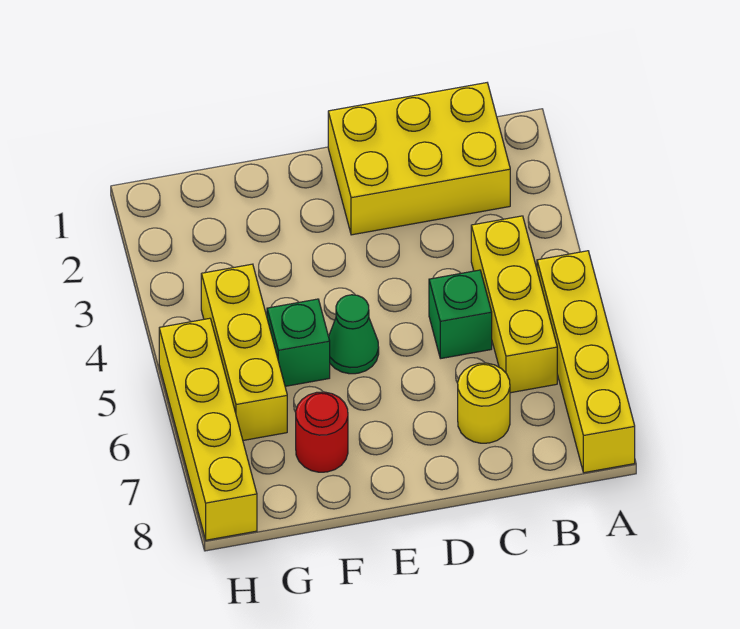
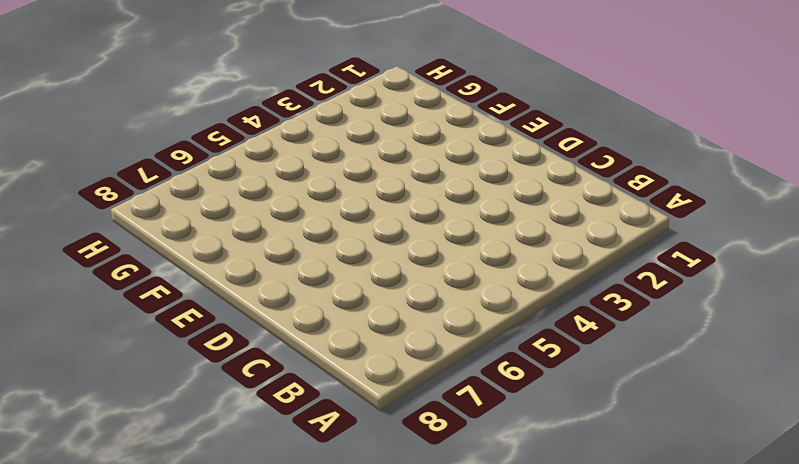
none -> yellow 1x4 brick [537,251,635,473]
none -> yellow 2x3 brick [328,83,510,235]

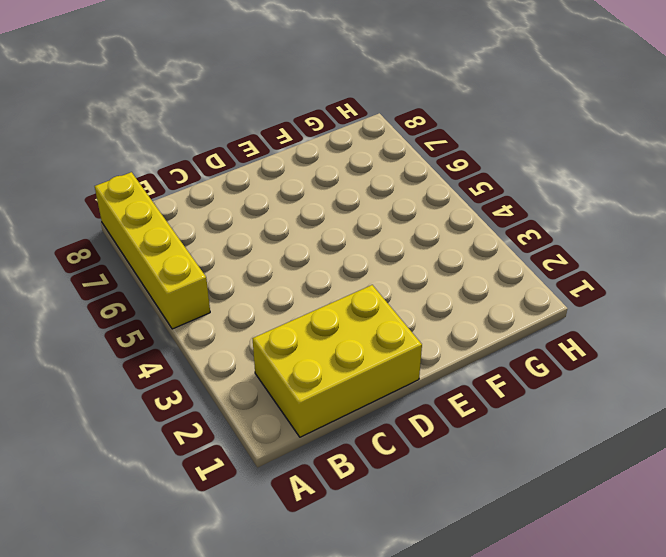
none -> yellow 1x3 brick [471,216,557,393]
none -> green 1x1 brick [429,270,492,359]

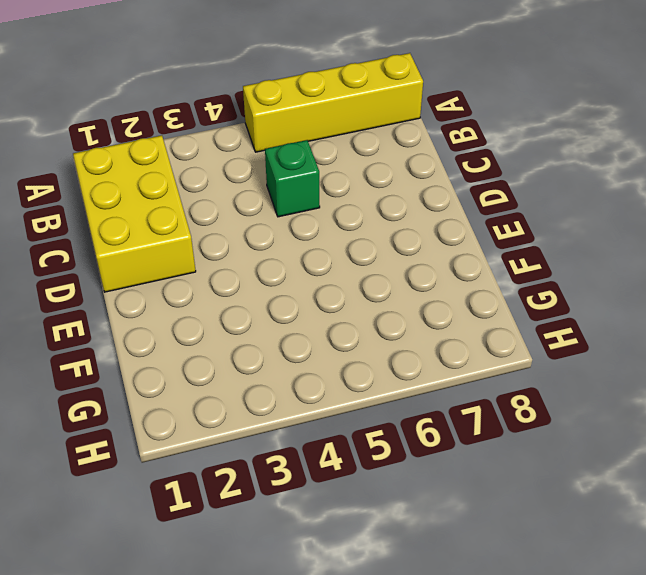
none -> yellow 1x3 brick [471,216,557,393]
none -> yellow 1x1 round brick [458,363,510,443]

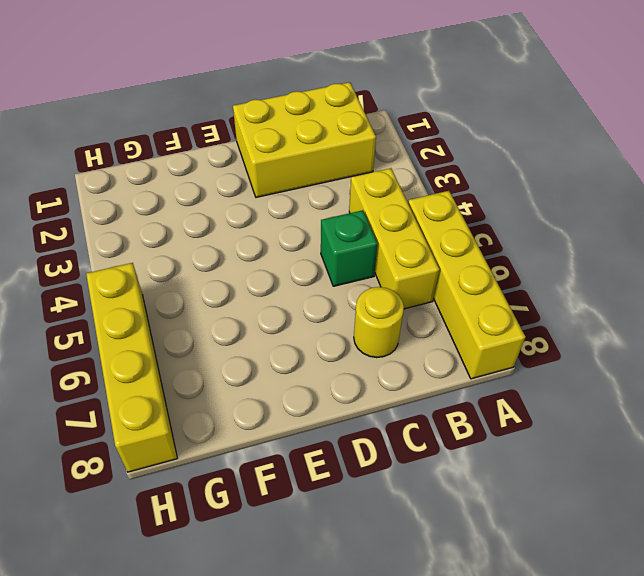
none -> green 1x1 cone [329,295,379,374]
none -> green 1x1 brick [267,299,330,386]

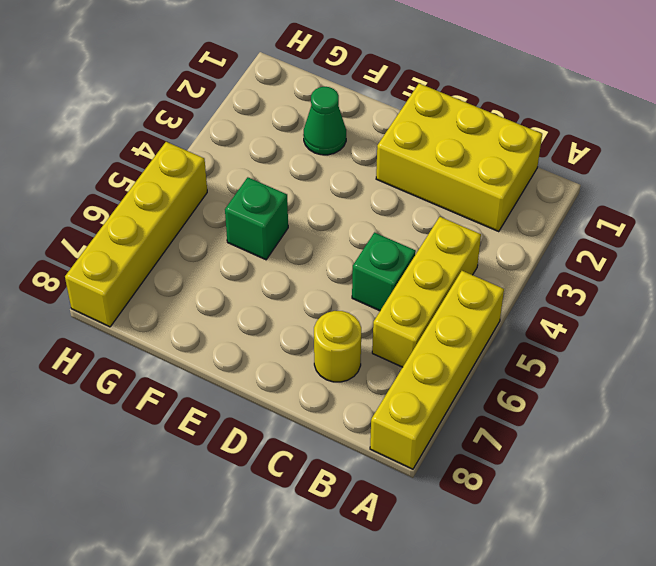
green 1x1 cone [303,87,346,155] -> green 1x1 cone moved to [329,295,379,374]
none -> red 1x1 round brick [296,392,348,472]
none -> yellow 1x3 brick [201,264,287,440]

